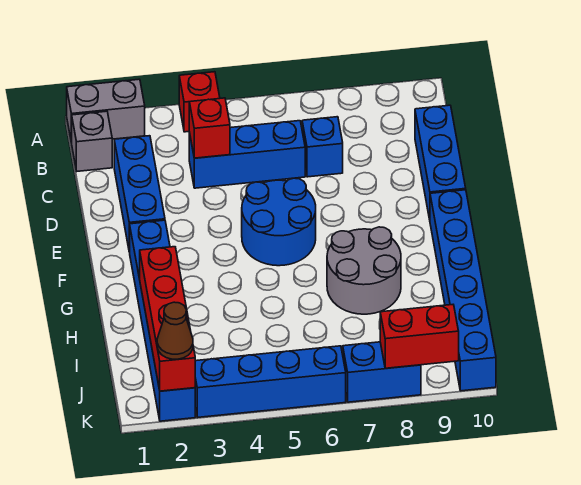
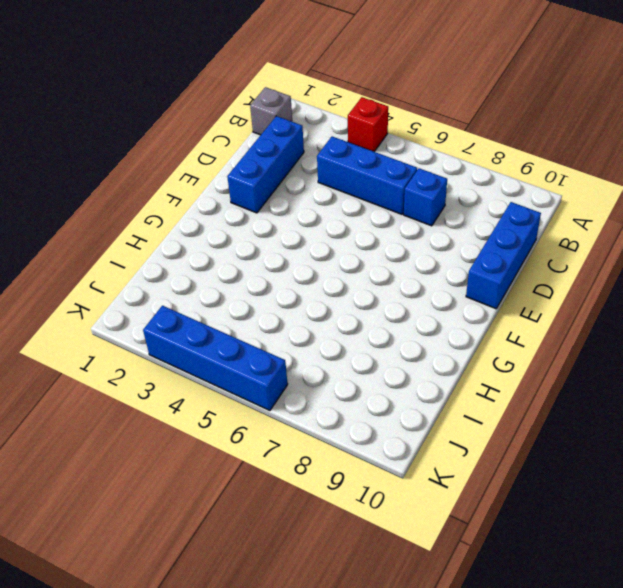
none -> grey 1x2 brick [67,79,145,143]
none -> blue 2x2 round brick [242,178,316,266]
none -> blue 1x6 brick [130,220,195,421]

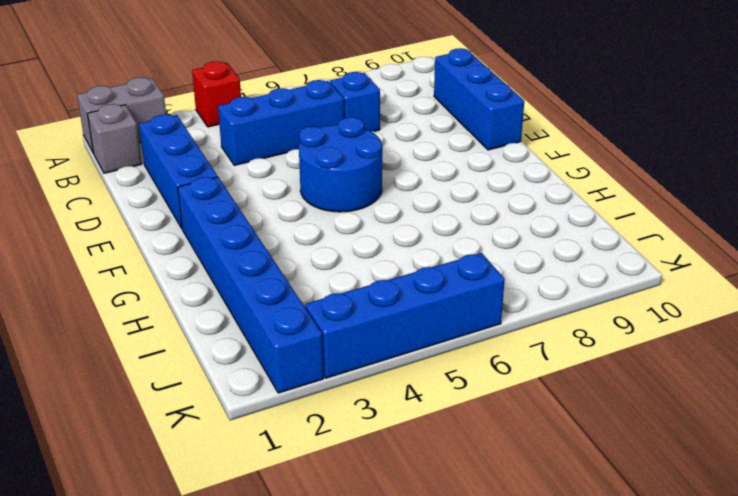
none -> blue 1x6 brick [430,190,496,391]
none -> grey 2x2 round brick [327,227,401,314]
none -> blue 1x2 brick [343,342,421,402]

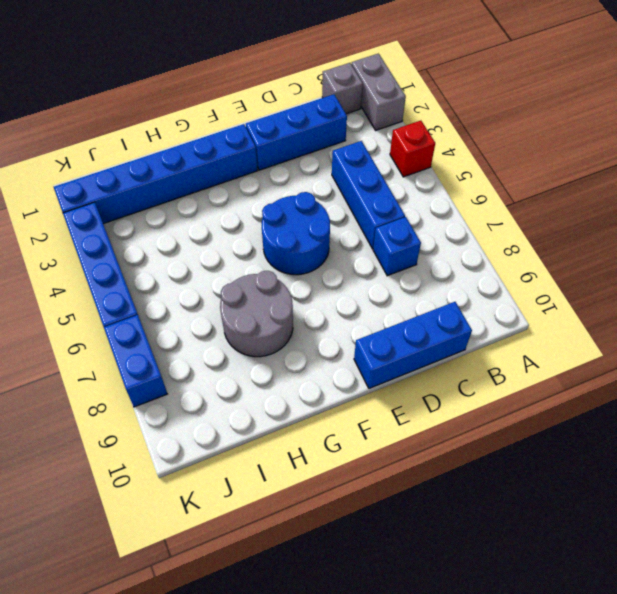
none -> blue 1x6 brick [430,190,496,391]
none -> red 1x1 brick [189,98,230,158]
none -> red 1x4 brick [140,247,195,391]

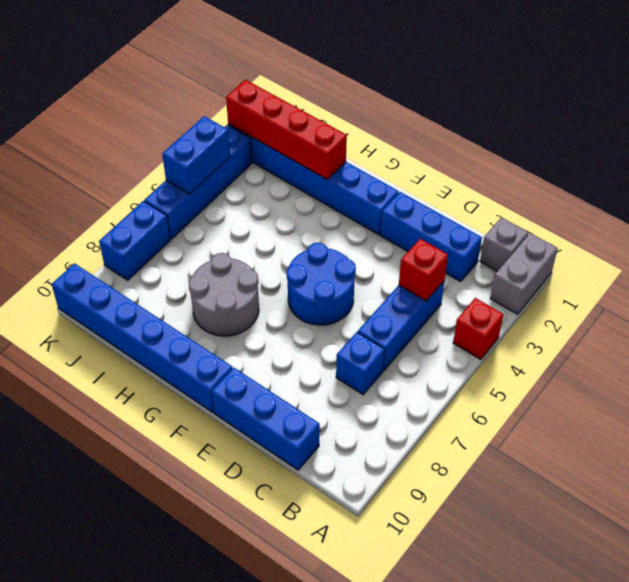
blue 1x2 brick [162,116,230,194] -> none
none -> red 1x2 brick [380,305,459,368]
none -> brown 1x1 cone [157,302,193,359]

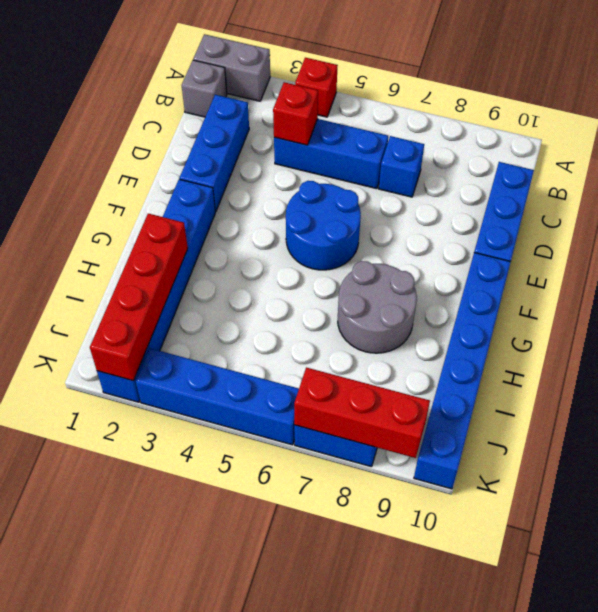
red 1x3 brick [294,368,430,458] -> red 1x2 brick [380,305,459,368]
none -> brown 1x1 cone [157,302,193,359]

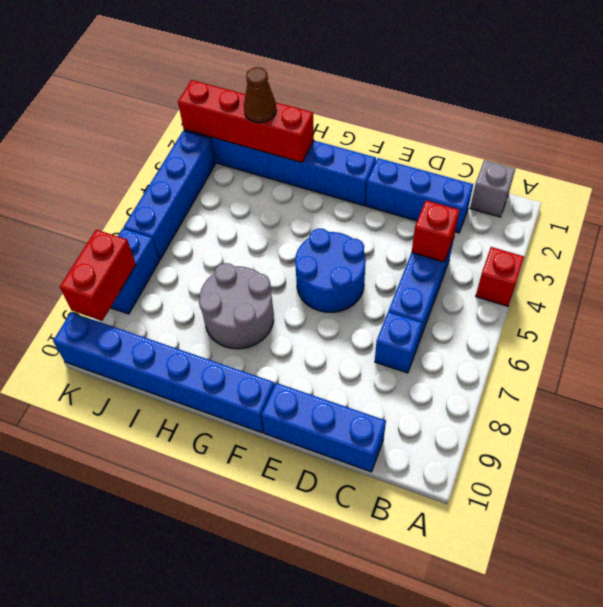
brown 1x1 cone [244,67,277,123] -> brown 1x1 cone moved to [157,302,193,359]
none -> grey 1x2 brick [67,79,145,143]

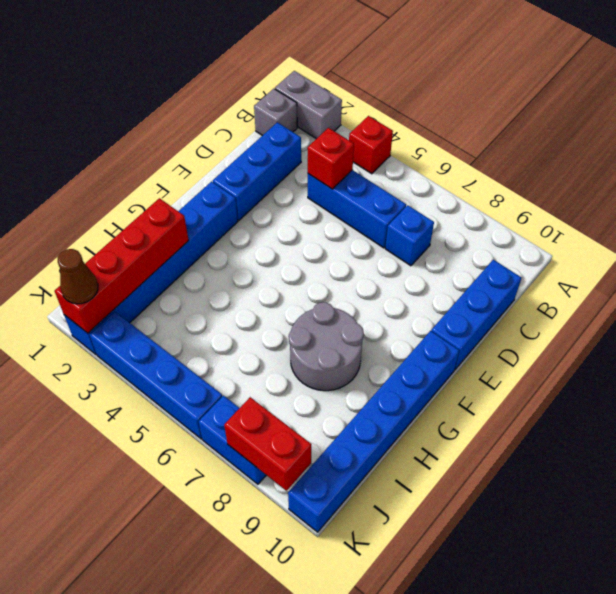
none -> blue 2x2 round brick [242,178,316,266]

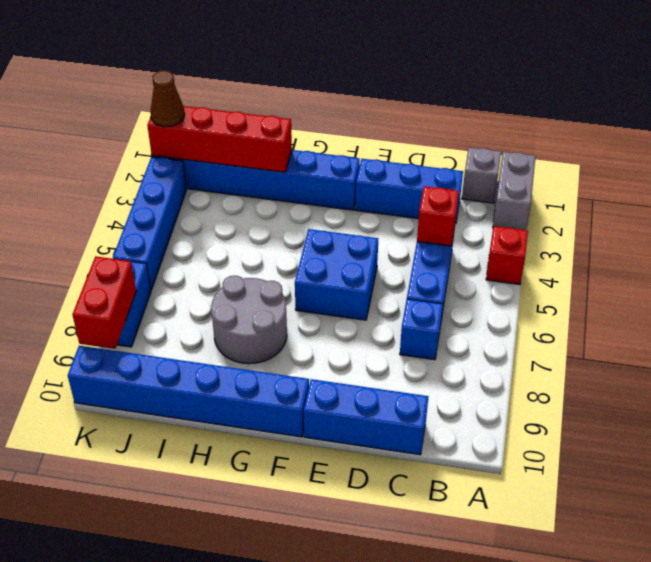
blue 2x2 brick [295,229,378,320] -> blue 2x2 round brick [242,178,316,266]

